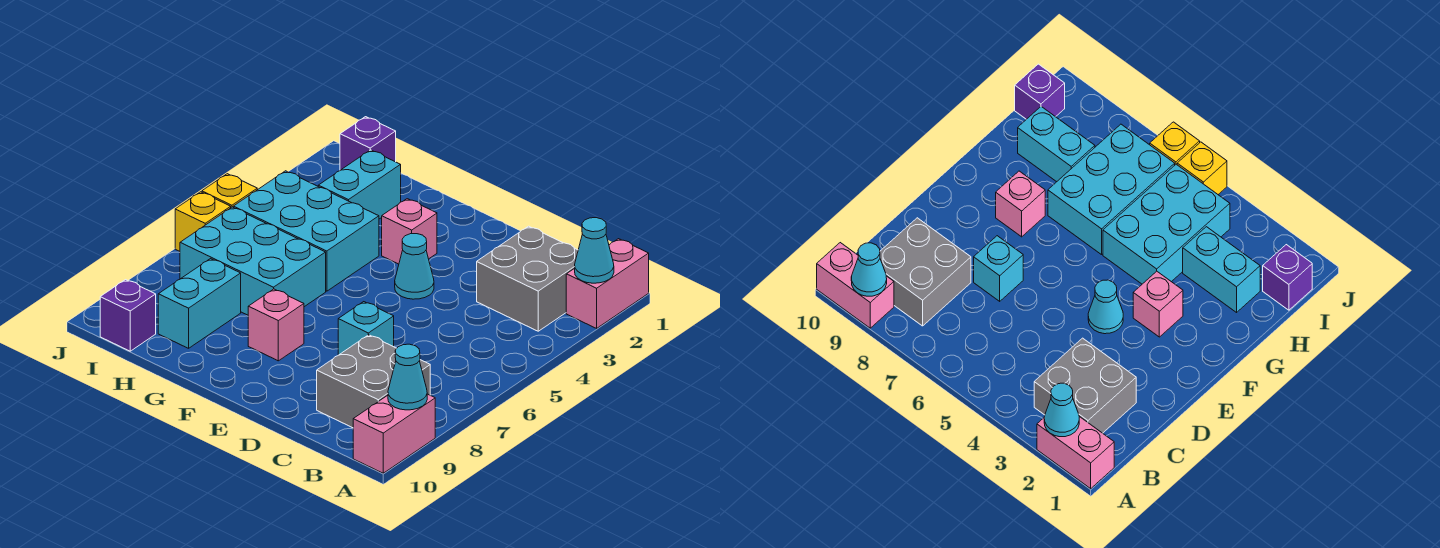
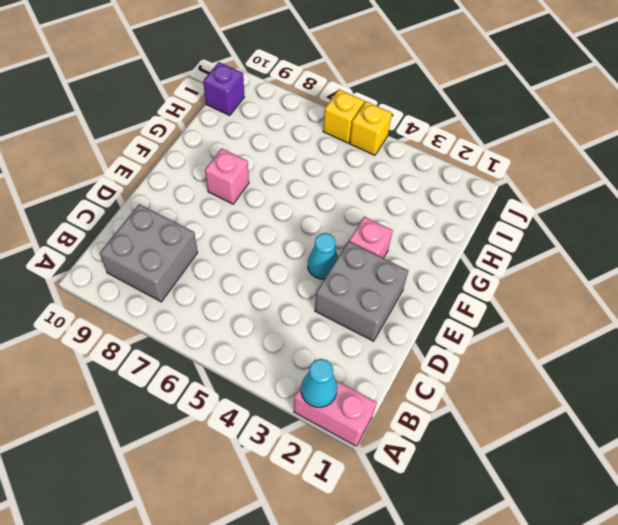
grey 2x2 brick [315,241,408,341] -> grey 2x2 brick moved to [477,226,578,331]
none -> pink 1x2 brick [353,394,435,473]
none -> cyan 1x1 brick [338,302,394,355]
none -> cyan 2x3 brick [233,171,379,291]

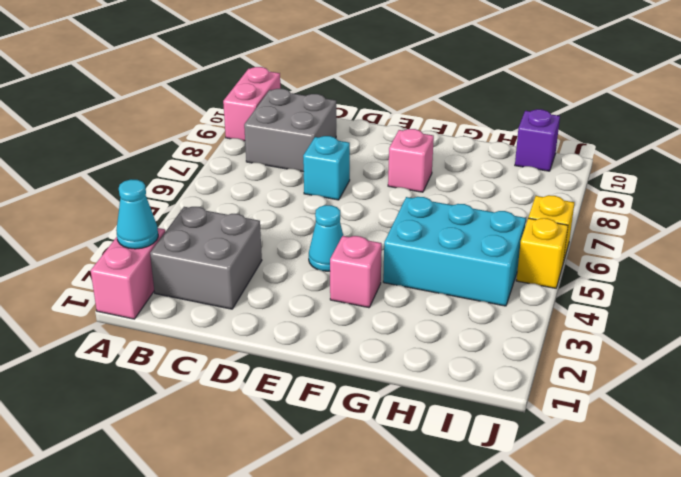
none -> cyan 2x3 brick [180,207,326,315]
none -> cyan 1x2 brick [318,150,401,219]
none -> cyan 1x2 brick [158,259,241,348]

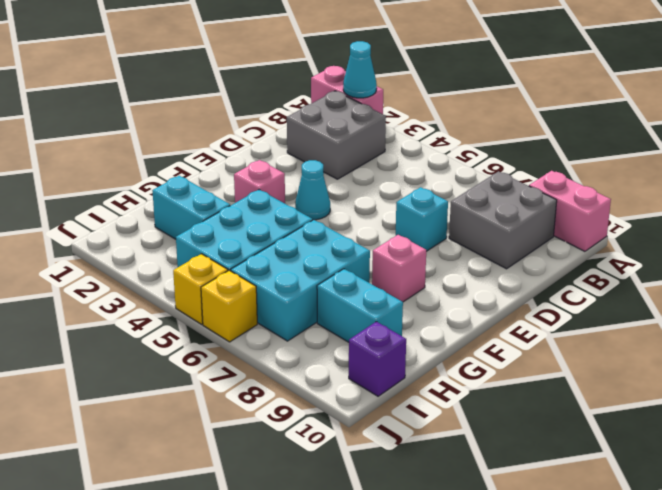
none -> purple 1x1 brick [340,117,396,170]
none -> cyan 1x1 cone [388,344,427,410]

